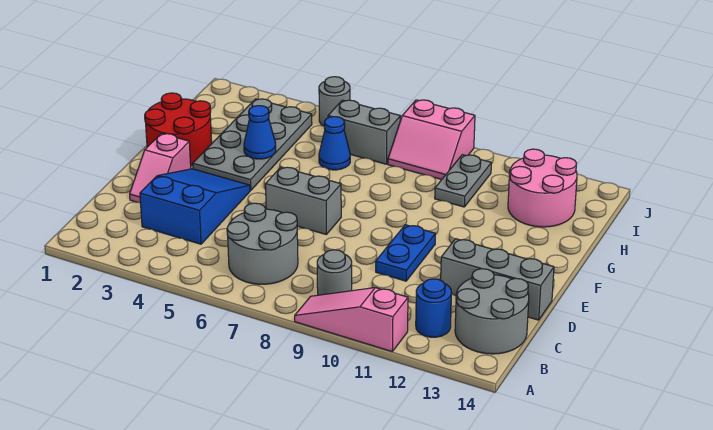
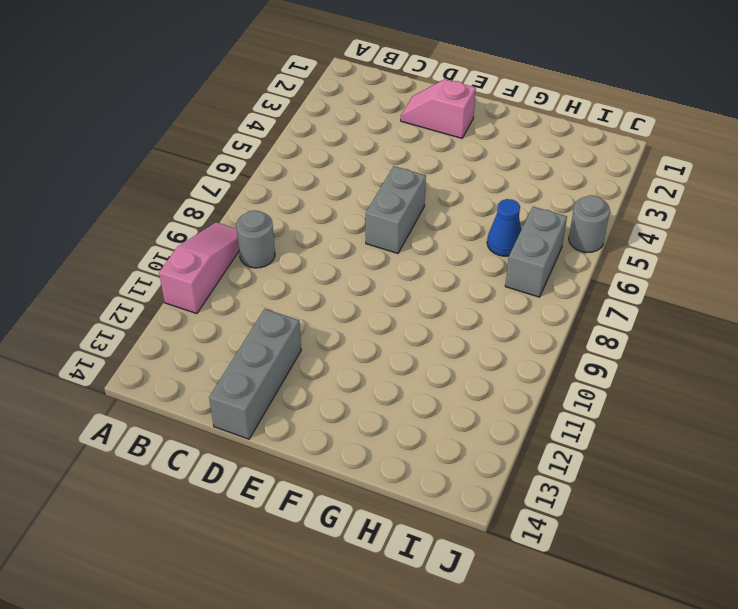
none -> grey 2x2 round brick [227,203,298,284]
none -> blue 1x1 round brick [416,279,452,337]
none -> grey 2x2 round brick [455,269,529,354]

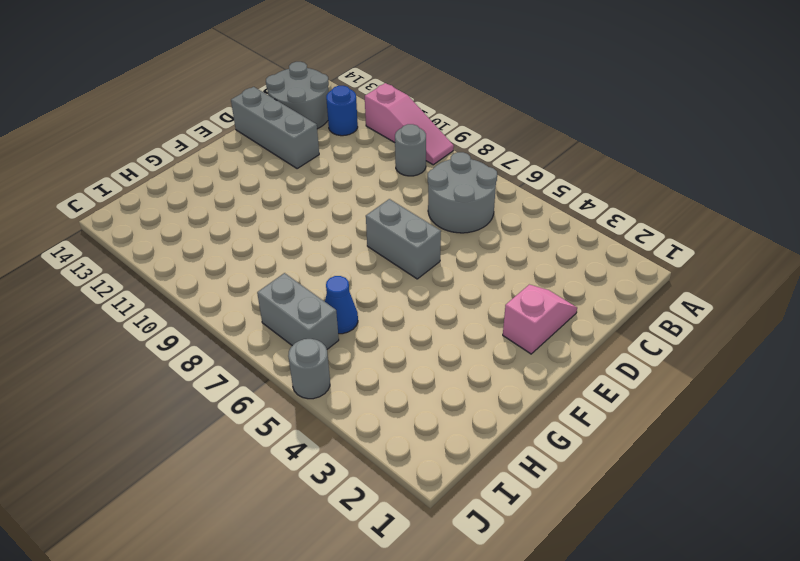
none -> blue 2x3 slope [140,169,250,244]
none -> blue 1x2 plate [376,225,436,281]
none -> red 2x2 round brick [145,93,212,166]

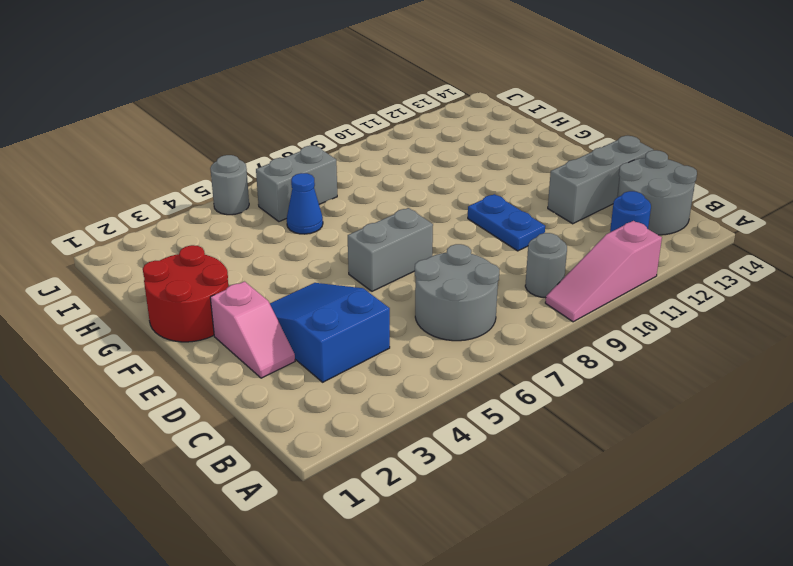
none -> grey 2x4 plate [193,99,312,190]
none -> grey 1x2 plate [435,155,491,207]
none -> pink 2x2 round brick [508,149,577,227]

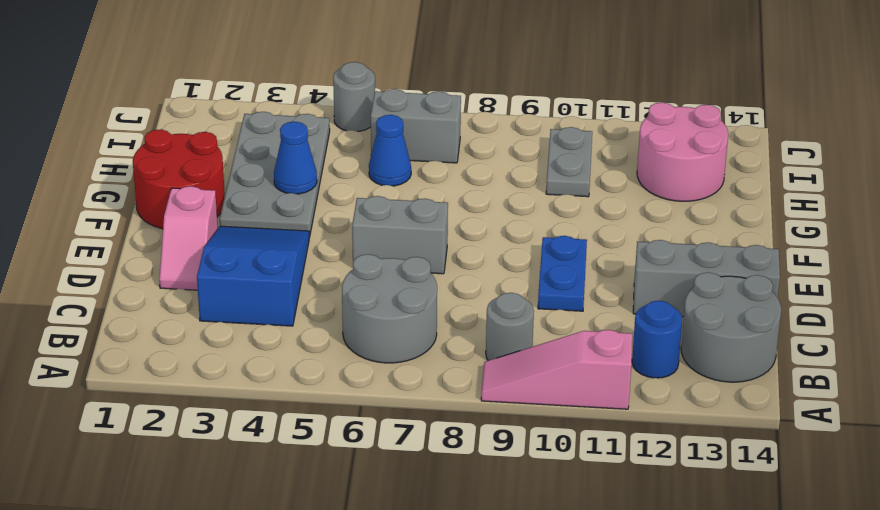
none -> pink 2x2 slope [388,100,475,179]

